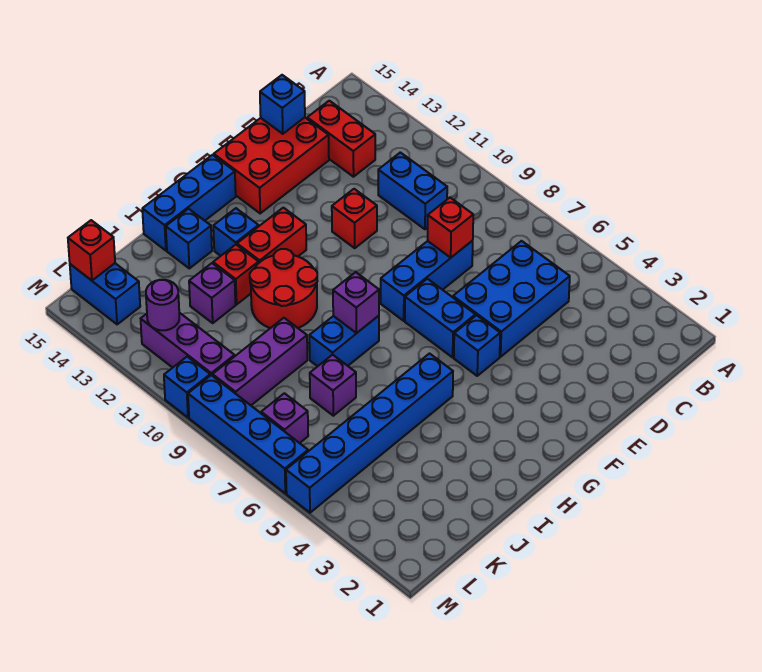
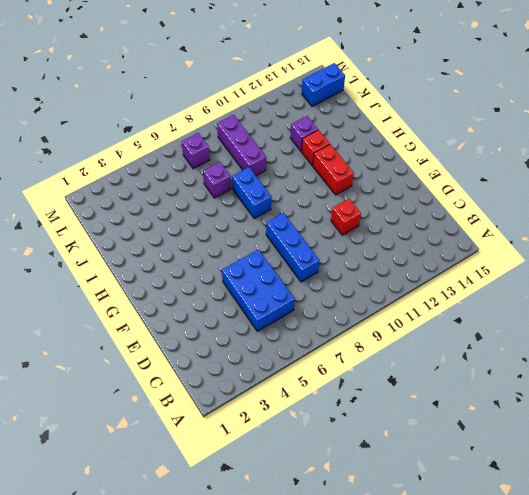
none -> blue 1x2 brick [378,152,447,229]
none -> red 1x2 brick [307,101,375,177]
none -> red 2x3 brick [214,118,329,213]

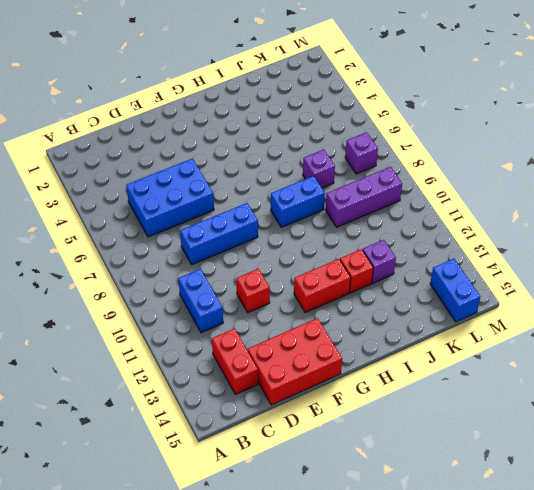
none -> blue 1x1 brick [454,315,500,376]
none -> blue 1x2 brick [405,279,475,357]
none -> blue 1x3 brick [142,155,236,251]

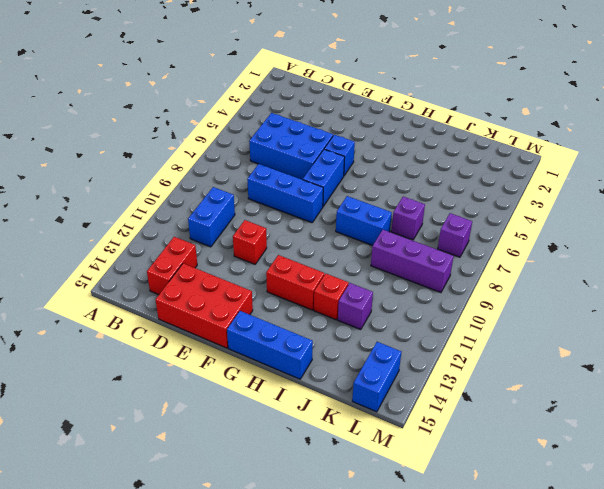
none -> blue 1x6 brick [286,354,453,513]
none -> red 2x2 round brick [250,249,317,328]
none -> blue 1x1 brick [213,208,259,256]

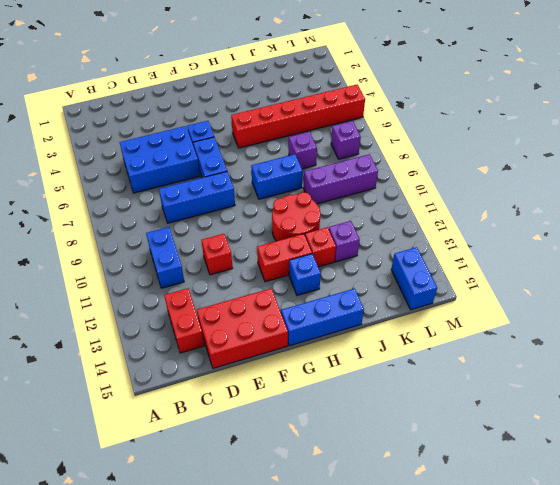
red 1x6 brick [231,85,365,148] -> blue 1x6 brick [286,354,453,513]
none -> blue 1x1 brick [166,209,212,268]
none -> purple 1x3 brick [141,313,235,376]
none -> blue 1x4 brick [188,375,308,493]

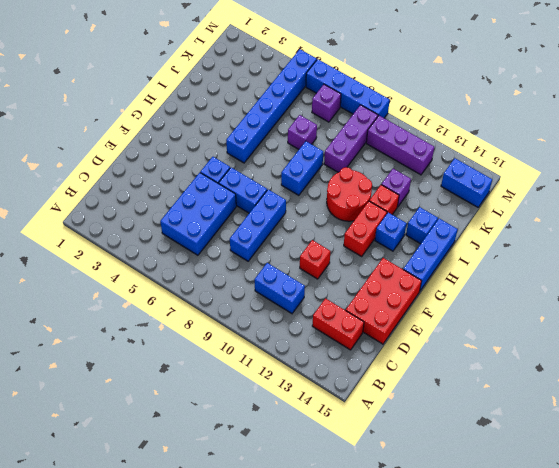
none -> blue 1x1 brick [164,357,210,417]
none -> red 1x1 brick [428,198,473,258]
none -> blue 1x1 brick [260,75,305,134]

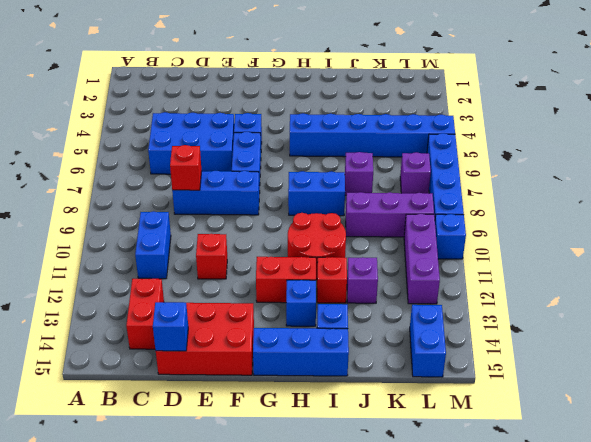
none -> purple 1x1 brick [333,272,379,333]
none -> purple 1x1 round brick [146,280,179,330]
none -> red 1x1 brick [68,220,115,280]

